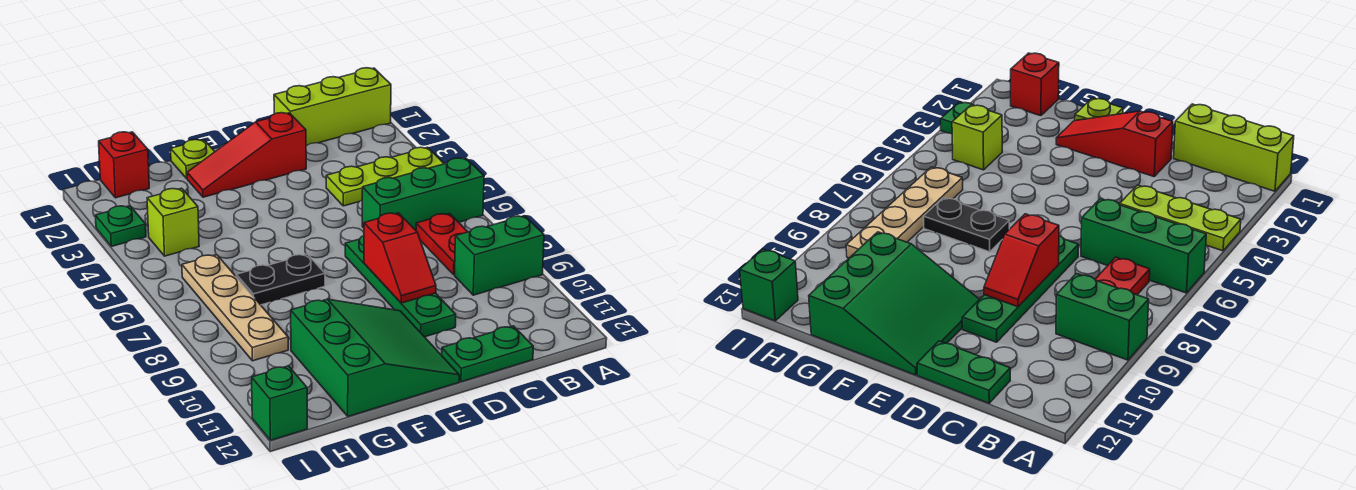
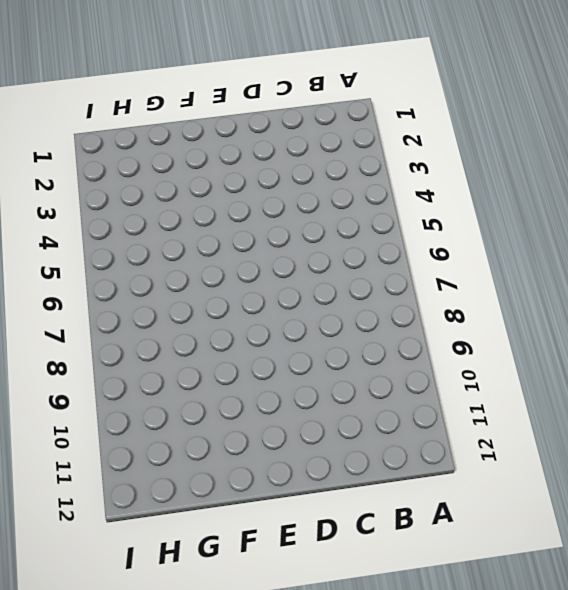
none -> lime 1x3 brick [274,68,391,146]
none -> lime 1x3 plate [326,147,444,206]
none -> green 1x3 brick [362,158,484,230]

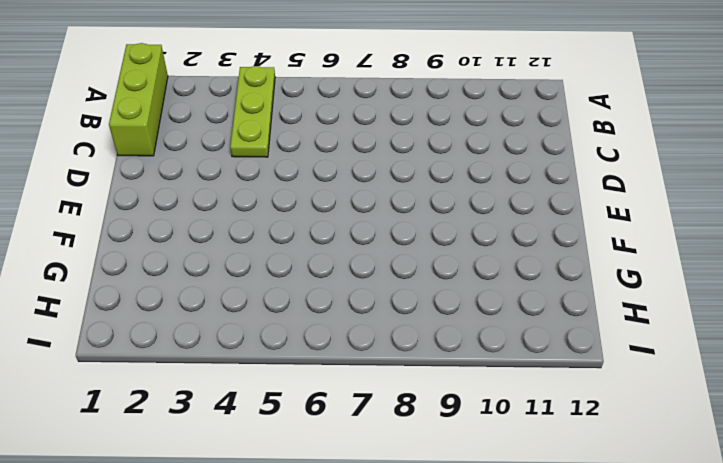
none -> green 1x3 brick [362,158,484,230]
none -> green 1x2 brick [455,216,544,295]
none -> red 1x2 plate [416,214,467,275]

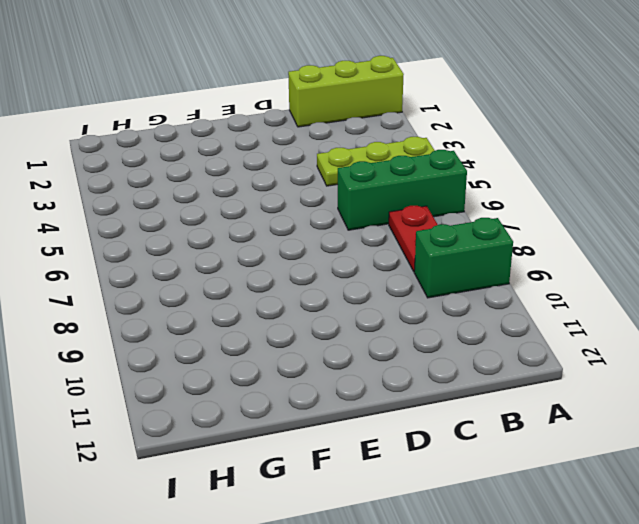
none -> green 1x2 plate [442,326,533,382]
none -> red 1x3 slope [187,113,306,197]
none -> green 1x4 plate [345,236,456,337]

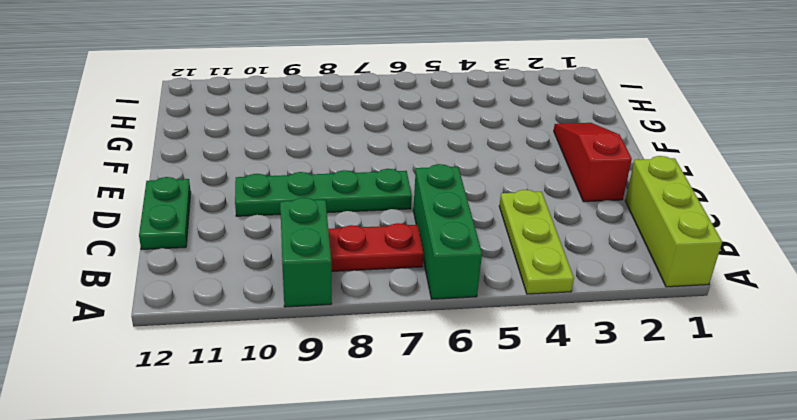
none -> green 3x3 slope [291,299,459,416]
none -> lime 1x1 plate [171,140,215,179]
none -> black 1x2 plate [236,254,325,305]

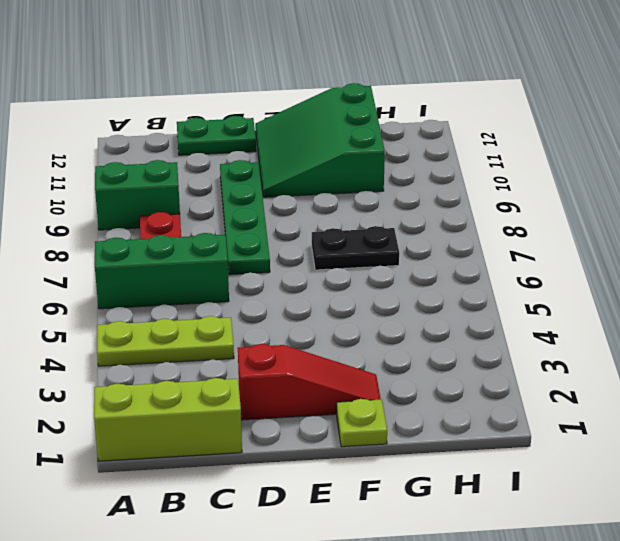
none -> red 1x1 brick [99,132,149,198]
none -> lime 1x1 brick [147,188,199,256]
none -> tan 1x4 plate [182,255,288,361]

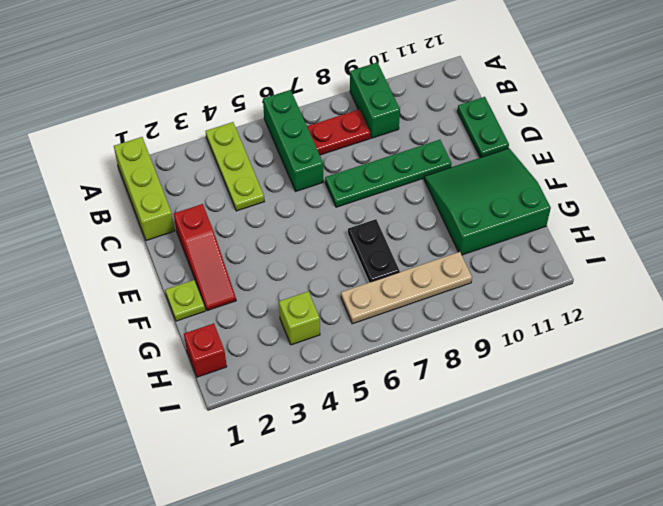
none -> green 1x1 plate [95,206,146,246]
none -> green 1x1 brick [252,366,307,440]
none -> red 1x2 slope [364,213,436,303]

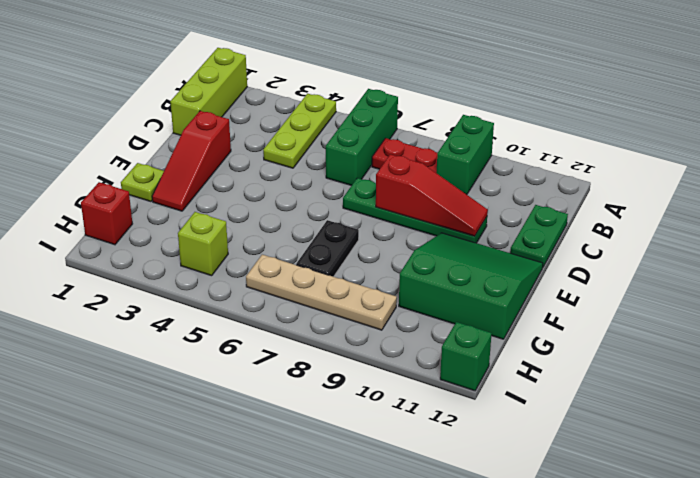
red 1x3 slope [376,154,488,236] -> red 1x2 slope [364,213,436,303]
none -> green 1x1 plate [95,206,146,246]

